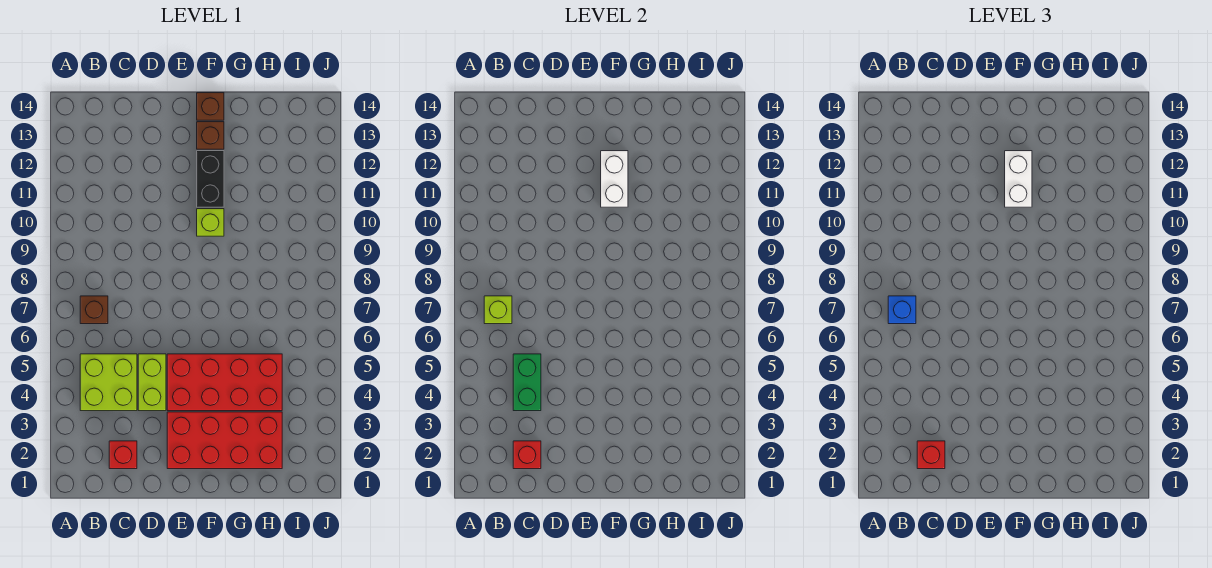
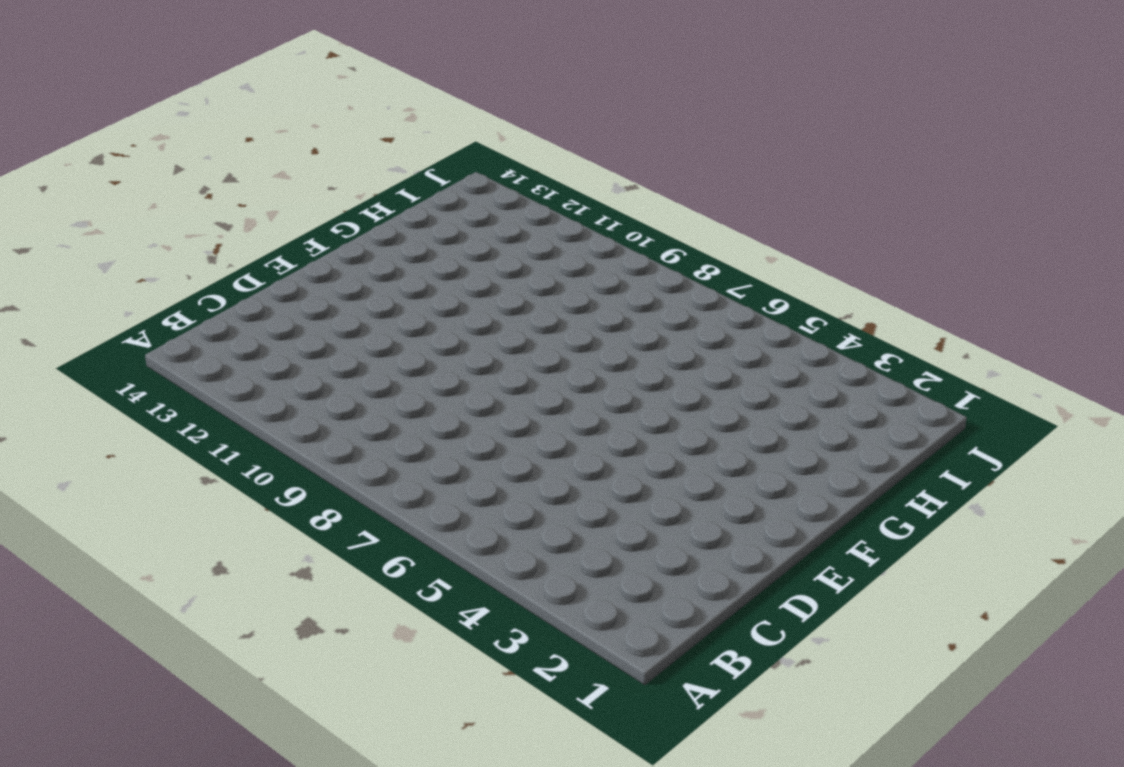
none -> lime 2x2 brick [80,354,137,411]
none -> brown 1x1 brick [80,296,108,324]
none -> red 1x1 brick [109,441,137,469]

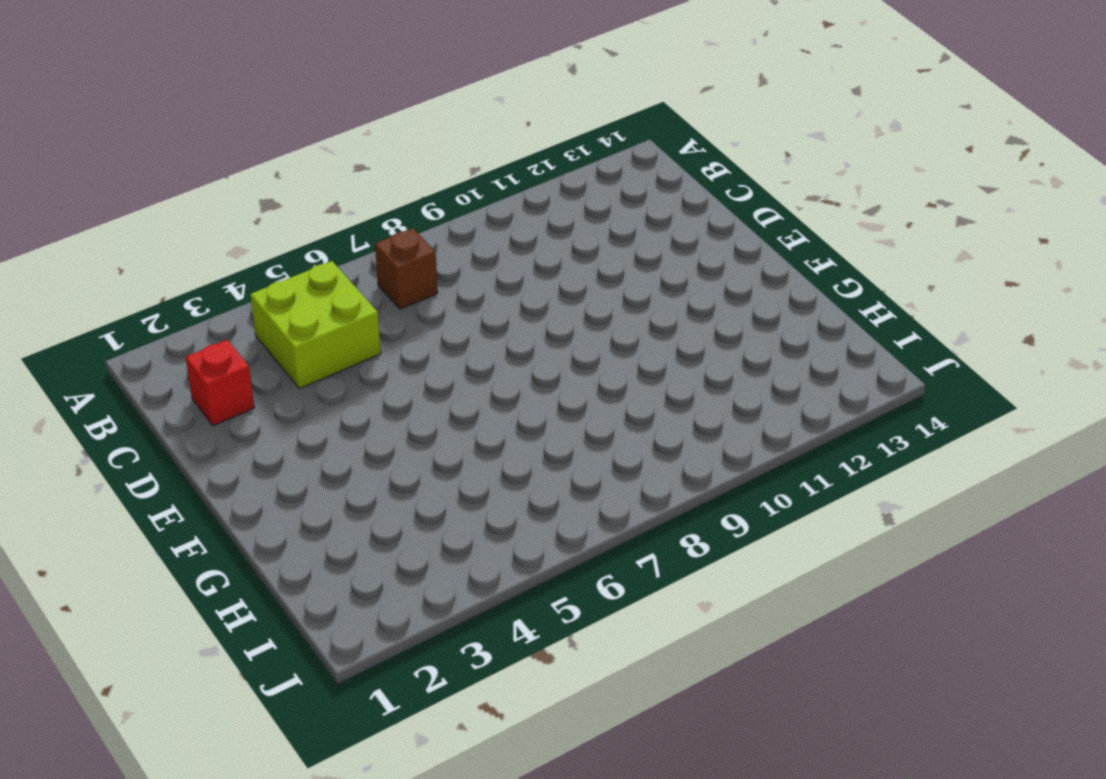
none -> lime 1x2 brick [138,354,166,411]
none -> red 2x4 brick [167,412,282,469]
none -> red 2x4 brick [167,354,282,411]

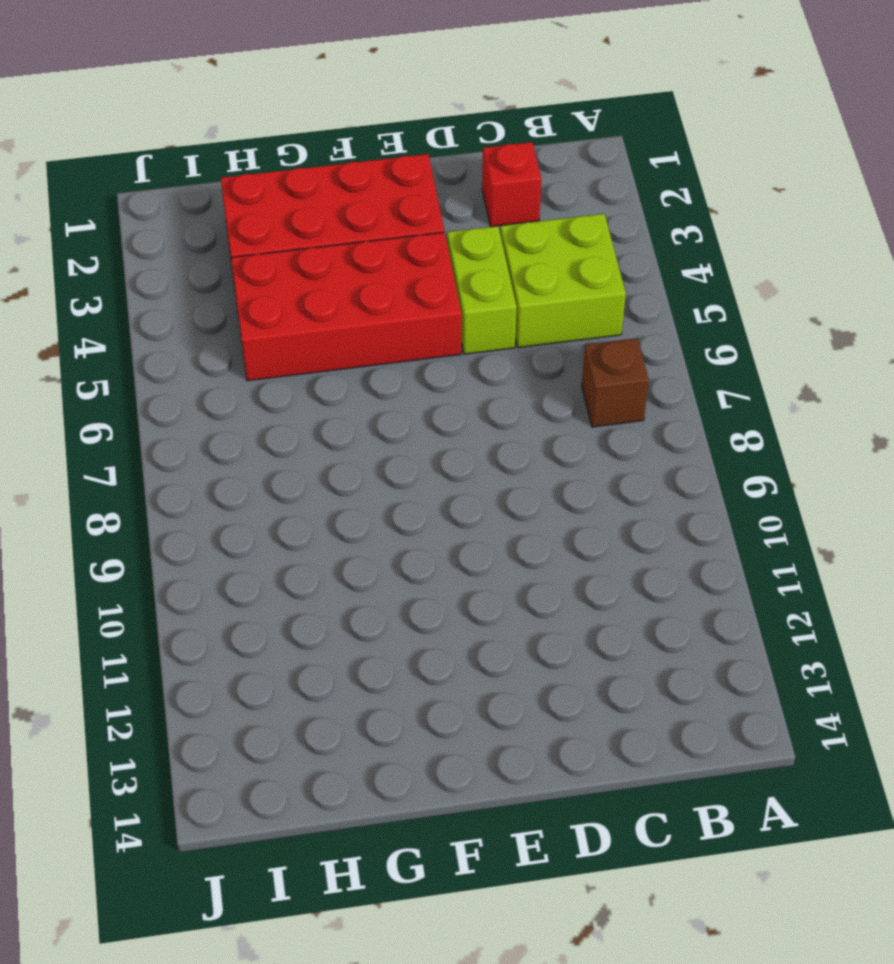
none -> lime 1x1 brick [197,209,224,236]
none -> black 1x2 brick [197,151,224,207]
none -> brown 1x1 brick [197,122,224,149]

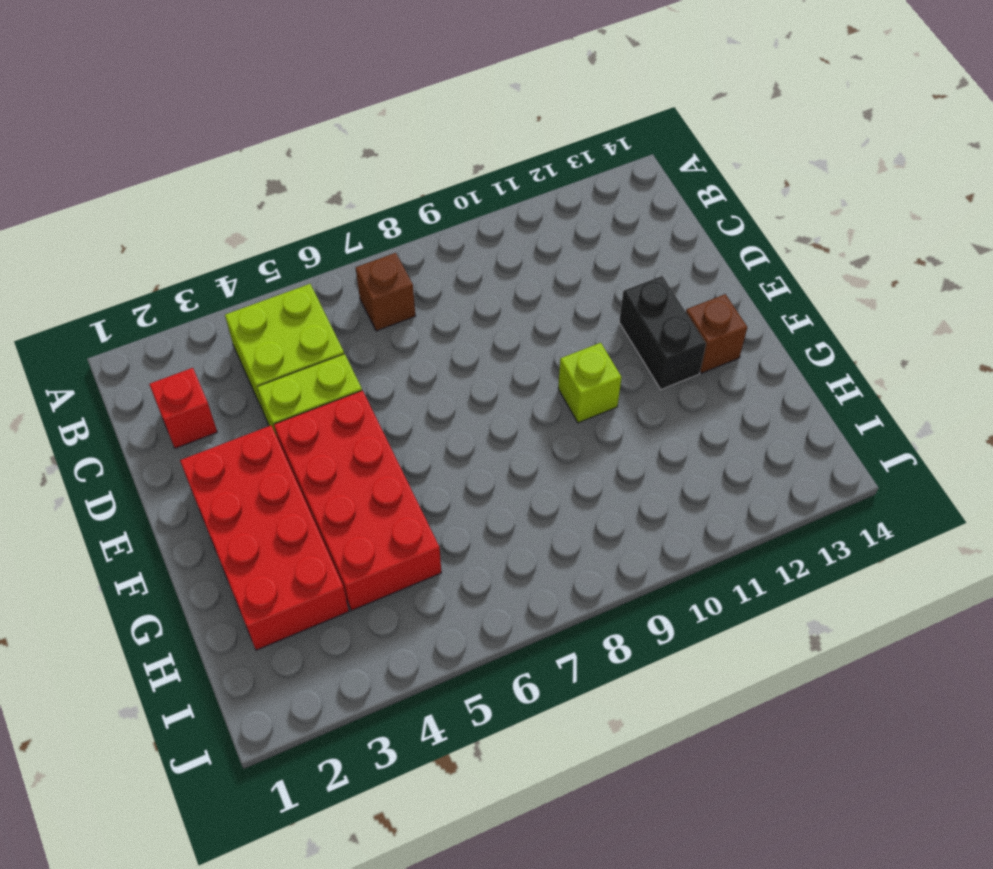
black 1x2 brick [619,276,706,389] -> black 1x2 brick turned to [197,151,224,207]
none -> brown 1x1 brick [197,93,224,120]
none -> lime 1x1 brick [484,296,512,324]
none -> red 1x1 brick [513,441,541,469]

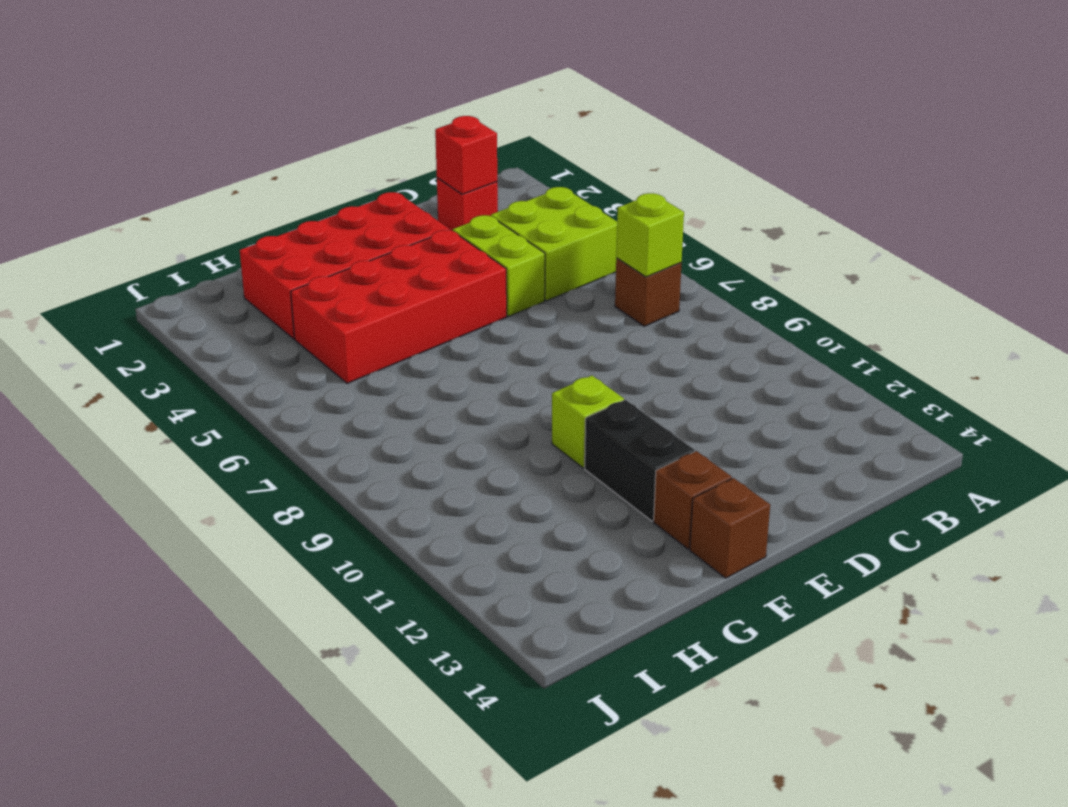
none -> green 1x2 brick [513,354,541,411]
none -> white 1x2 brick [601,151,628,207]
none -> blue 1x1 brick [888,296,916,324]

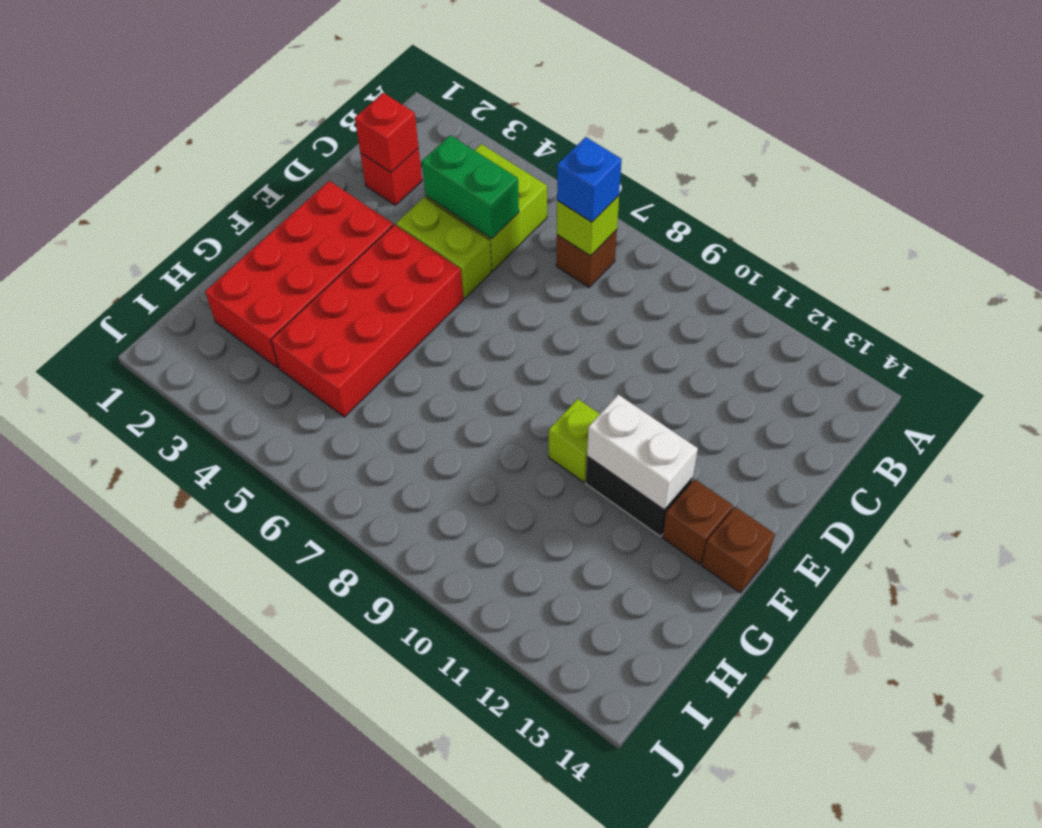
none -> red 1x1 brick [917,441,945,469]
none -> white 1x2 brick [1005,151,1032,207]

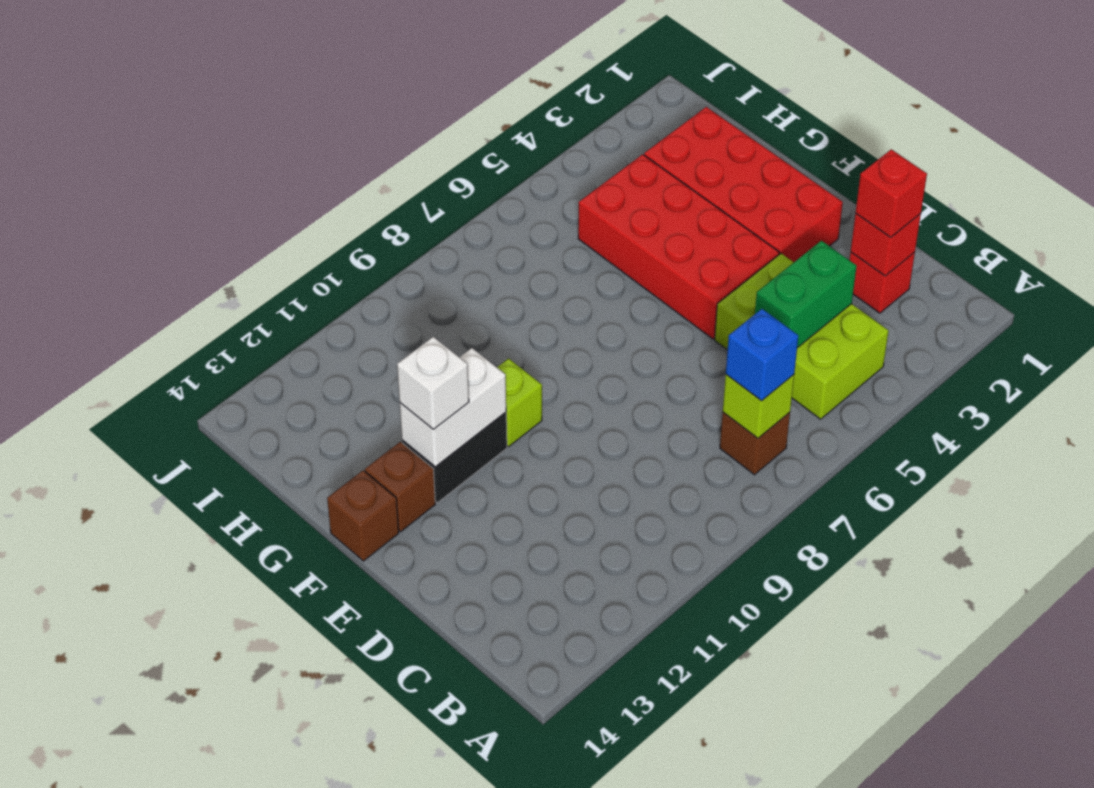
white 1x1 brick [397,337,469,430] -> white 1x2 brick [1005,151,1032,207]

